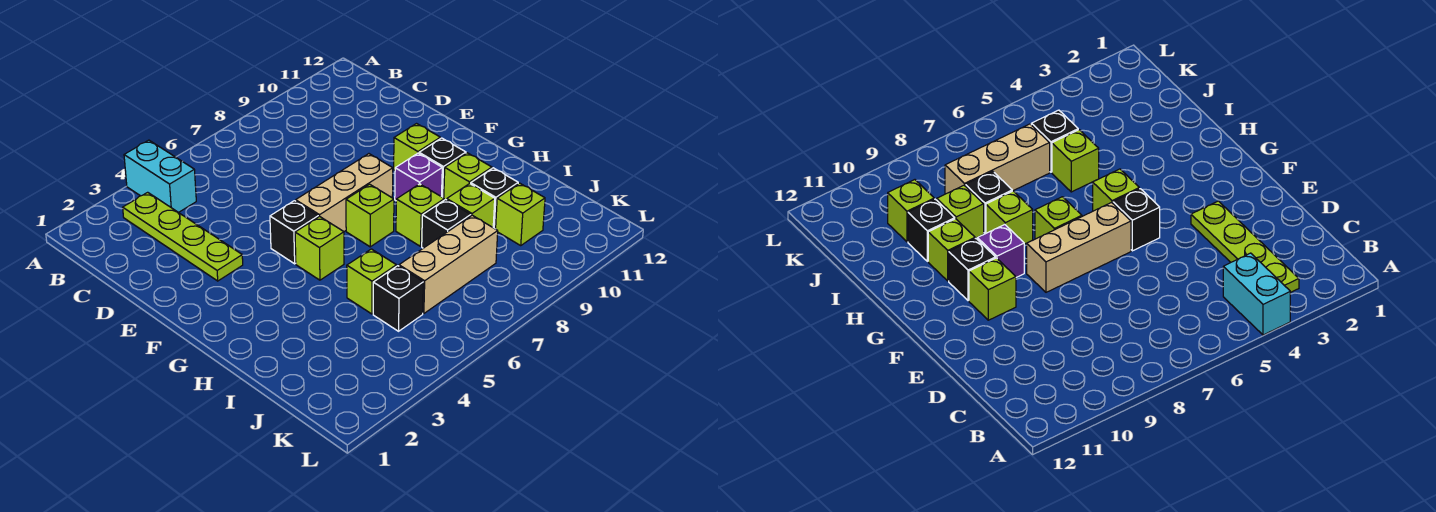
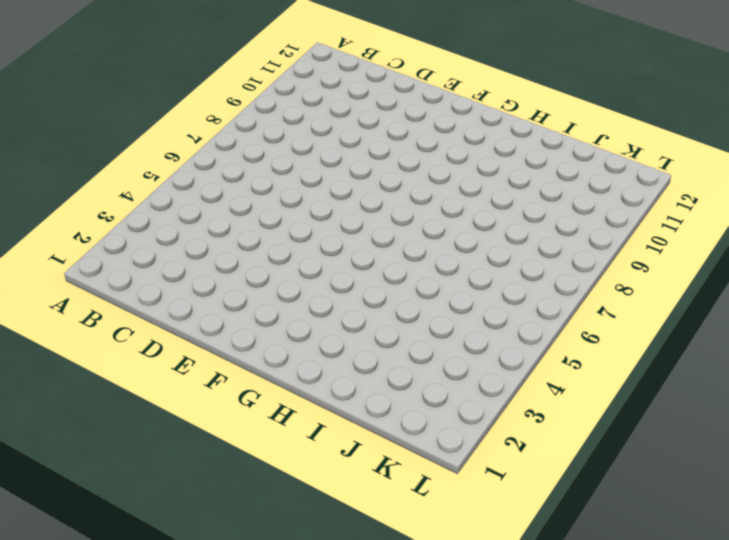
none -> cyan 1x2 brick [124,140,196,213]
none -> lime 1x4 plate [123,192,243,281]
none -> black 1x1 brick [270,201,318,264]

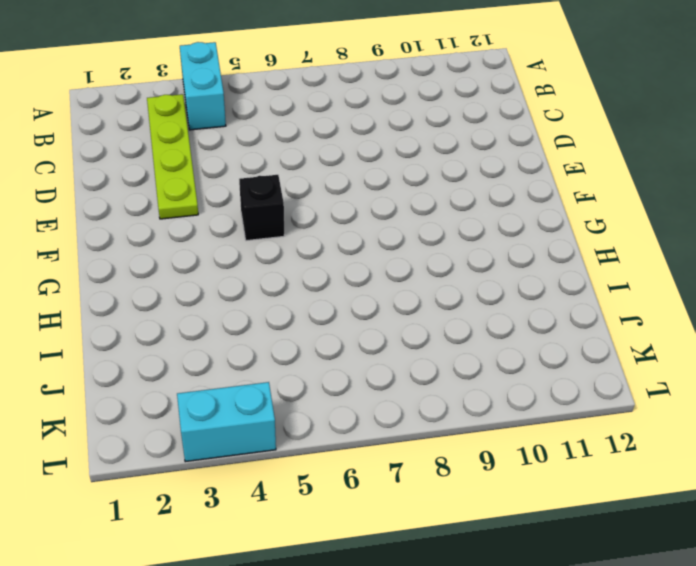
cyan 1x2 brick [177,382,276,462] -> none
none -> tan 1x3 brick [296,154,393,231]
none -> lime 1x1 brick [394,124,440,170]
none -> lime 1x1 brick [295,216,344,280]

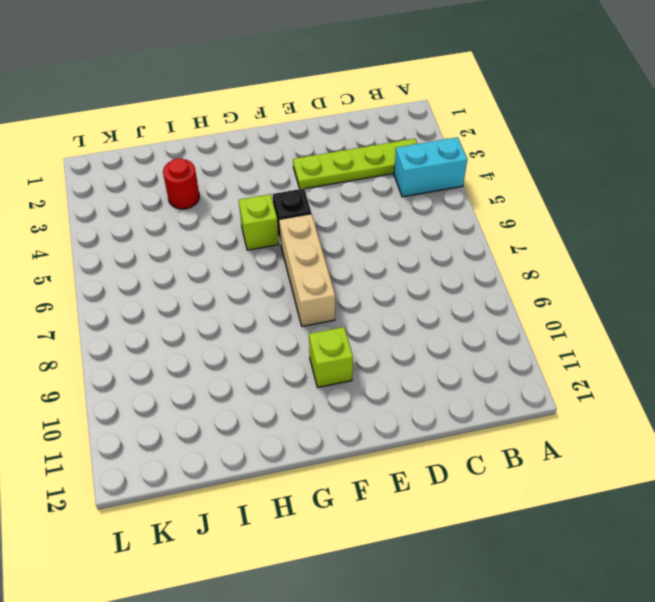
red 1x1 round brick [163,158,199,209] -> none
none -> lime 1x1 brick [346,184,394,247]
none -> purple 1x1 brick [395,153,442,201]
none -> black 1x1 brick [419,138,466,198]

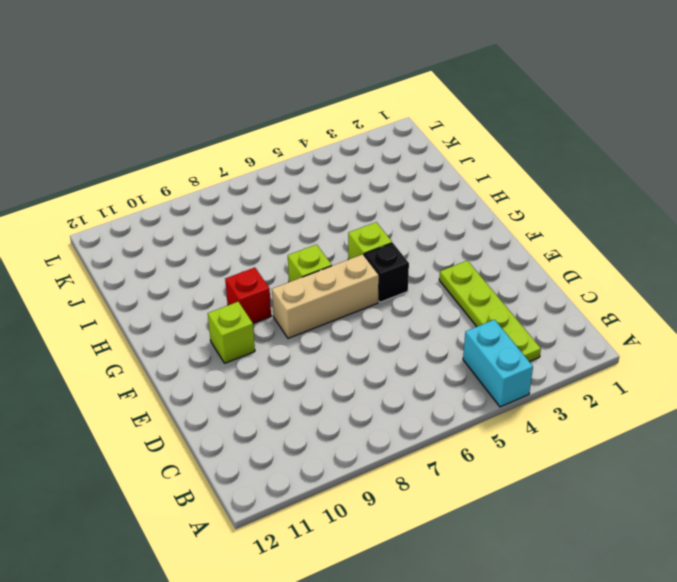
red 1x1 brick [225,268,271,323] -> purple 1x1 brick [395,153,442,201]
none -> black 1x1 brick [419,138,466,198]
none -> lime 1x1 brick [396,184,444,246]
none -> lime 1x1 brick [444,153,492,200]

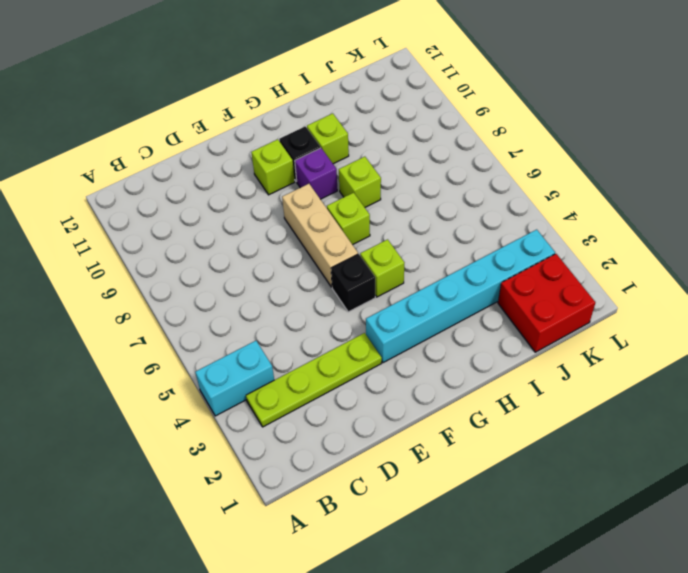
cyan 1x6 brick [366,230,555,363] -> none
red 2x2 brick [498,254,595,352] -> none
none -> lime 1x1 brick [347,249,396,314]
none -> black 1x1 brick [422,199,471,248]
none -> lime 1x1 brick [447,184,495,227]

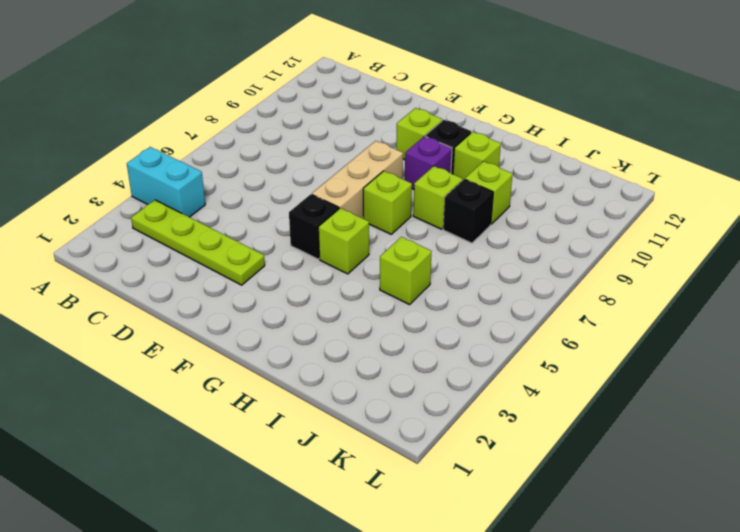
none -> black 1x1 brick [471,168,518,229]
none -> black 1x1 brick [373,266,423,331]
none -> tan 1x3 brick [399,215,498,314]

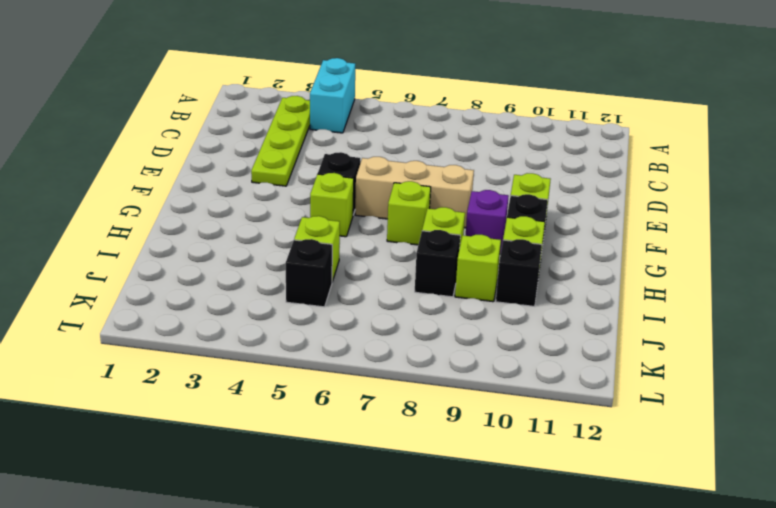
none -> tan 1x3 brick [399,215,498,314]
none -> lime 1x1 brick [496,183,545,245]

